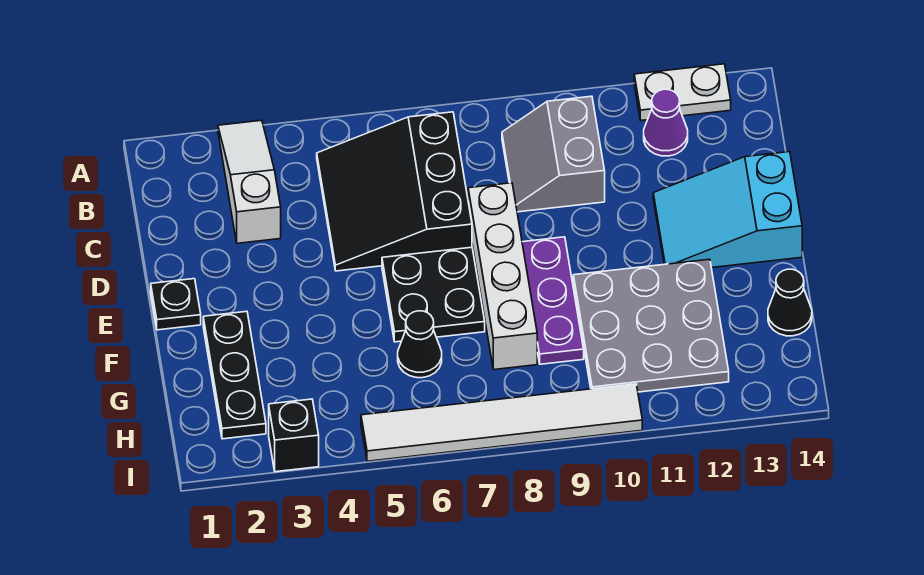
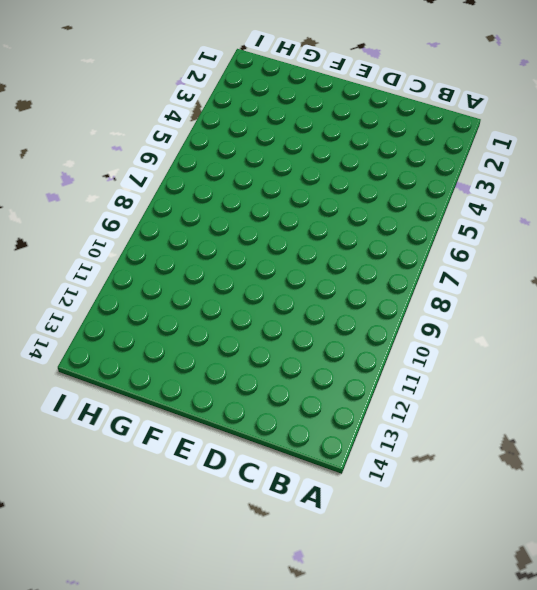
none -> white 1x3 slope [218,120,281,243]
none -> white 1x2 plate [634,64,731,120]
none -> black 3x3 slope [317,112,472,271]

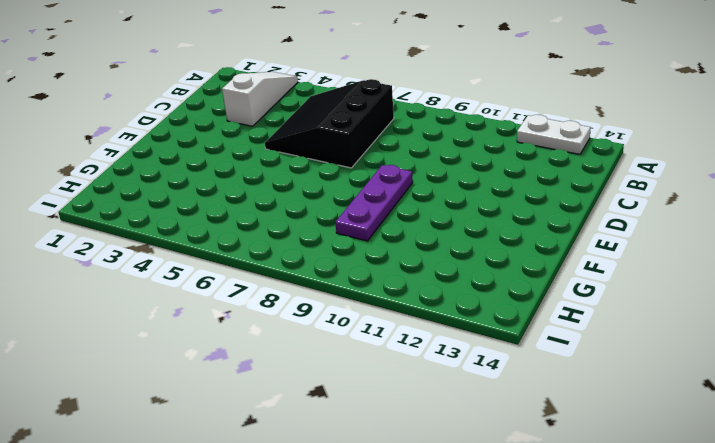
none -> grey 2x2 slope [502,96,605,212]
none -> purple 1x1 cone [644,89,688,156]
none -> white 1x4 brick [468,183,537,370]

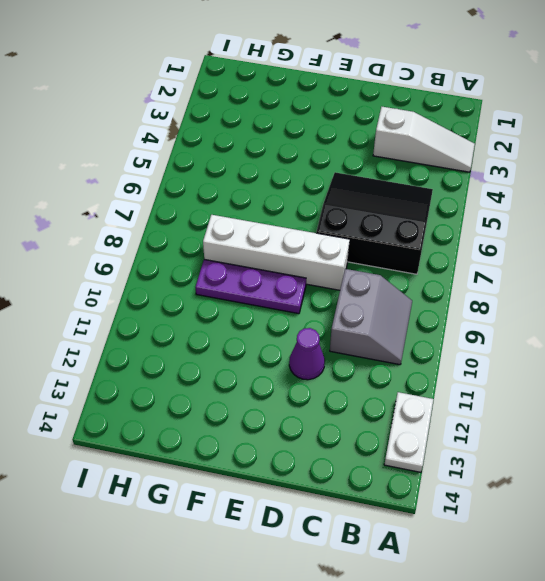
grey 2x2 slope [330,269,412,365] -> grey 2x2 slope turned to [502,96,605,212]
purple 1x1 cone [289,328,325,380] -> purple 1x1 cone moved to [644,89,688,156]
none -> cyan 2x3 slope [653,152,802,268]
none -> black 1x1 plate [151,279,201,330]
none -> black 2x2 plate [382,247,485,342]

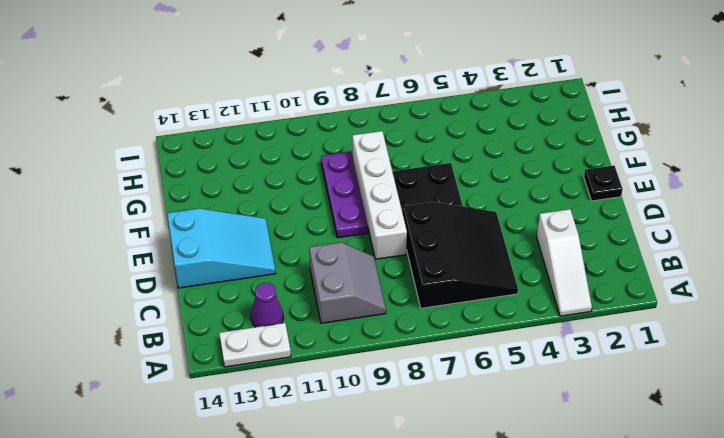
none -> black 1x3 plate [203,311,266,439]
none -> grey 3x3 plate [573,259,729,392]
none -> black 1x1 cone [398,311,442,378]

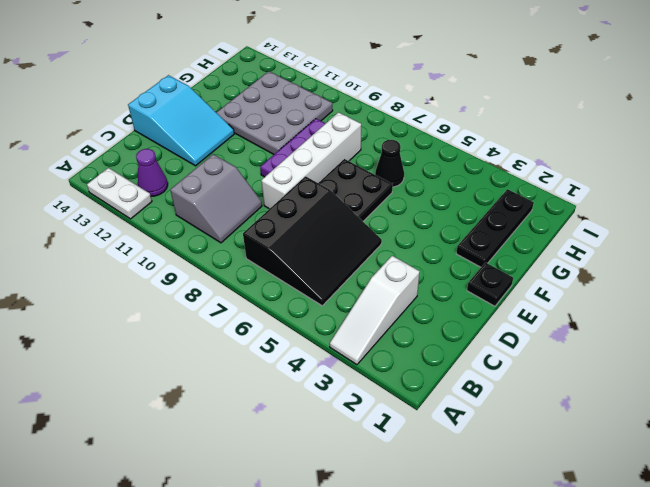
none -> black 1x1 cone [768,269,812,336]
none -> black 1x1 brick [269,399,319,472]
none -> white 1x6 tile [361,384,642,461]

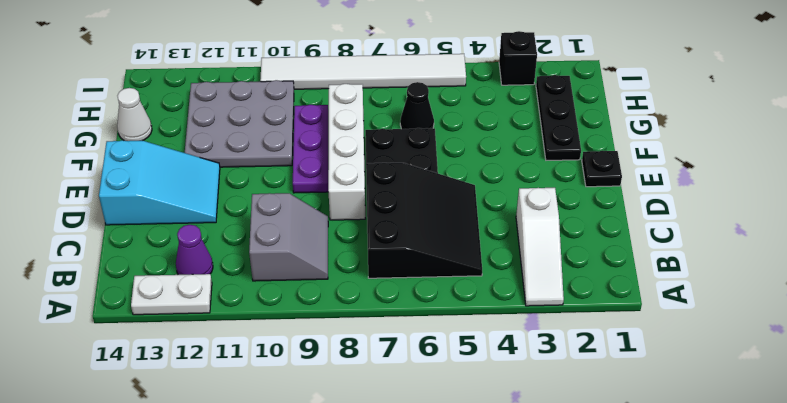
white 1x1 cone [117,88,152,141] -> black 1x1 cone [768,269,812,336]

